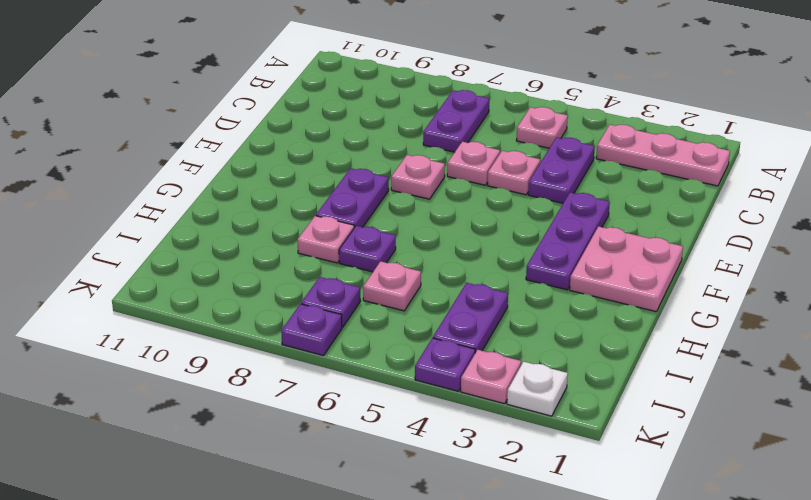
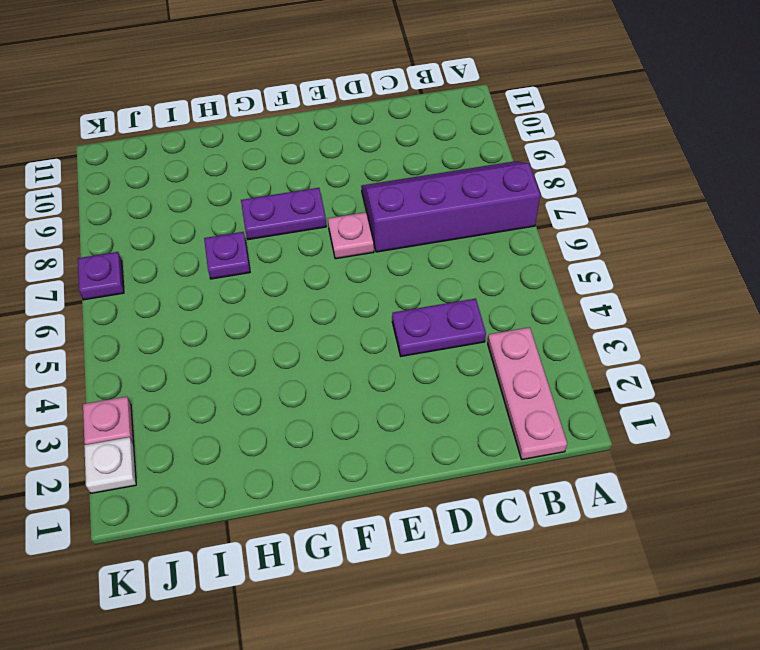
purple 2x4 slope [361,161,540,252] -> purple 1x2 plate [423,90,489,152]
none -> pink 1x1 plate [516,107,568,148]
none -> pink 1x1 plate [488,151,540,195]
none -> pink 1x1 plate [447,142,500,185]

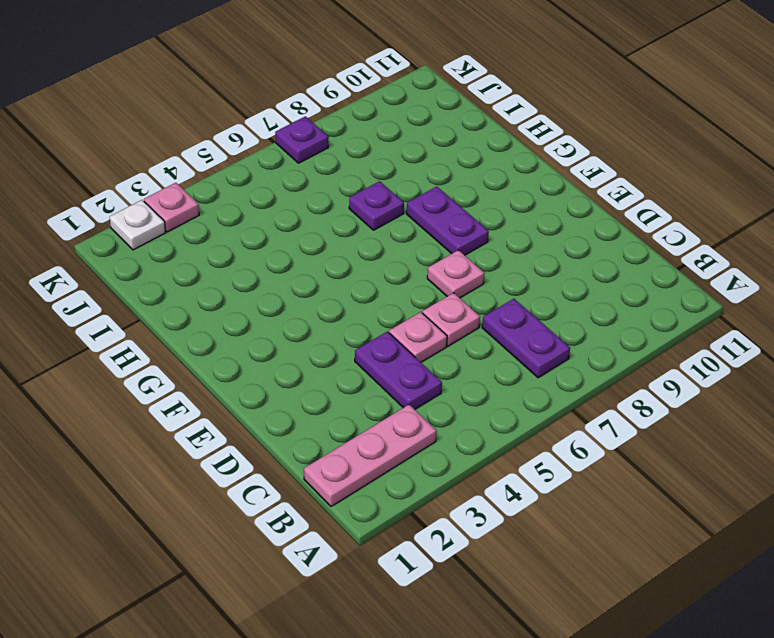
none -> pink 1x1 plate [516,107,568,148]
none -> purple 1x3 plate [526,192,610,290]
none -> pink 2x2 plate [570,226,683,312]

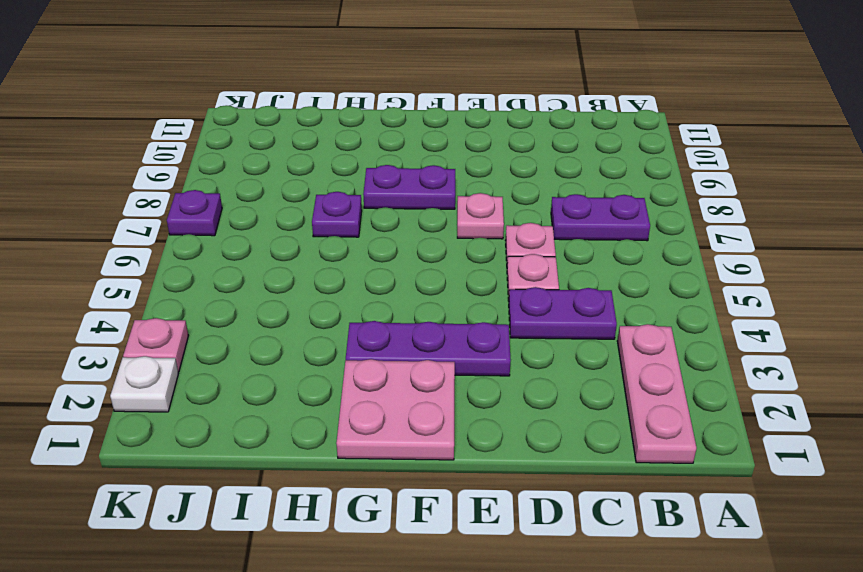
none -> pink 1x1 plate [516,107,568,148]
none -> pink 1x1 plate [297,216,354,263]
none -> purple 1x2 plate [433,283,508,353]

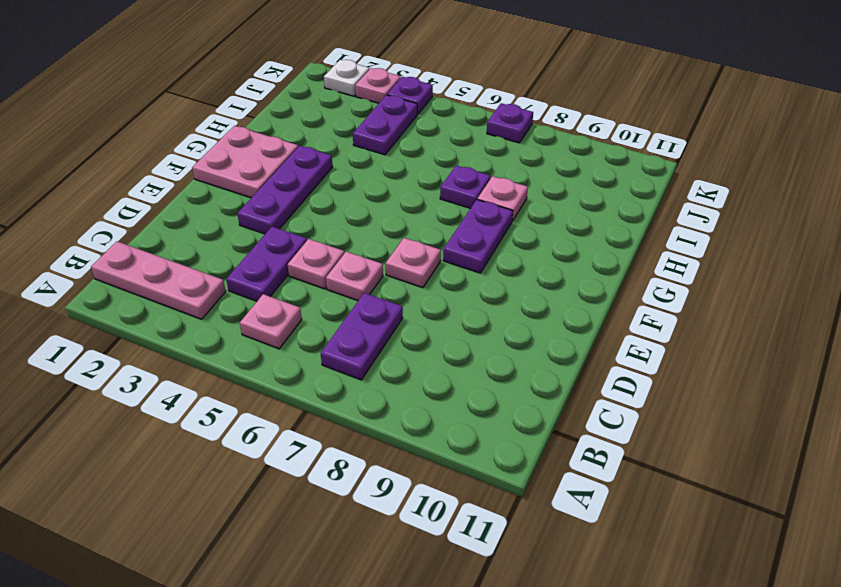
none -> pink 1x1 plate [363,261,421,311]
none -> purple 1x1 plate [301,277,360,327]

